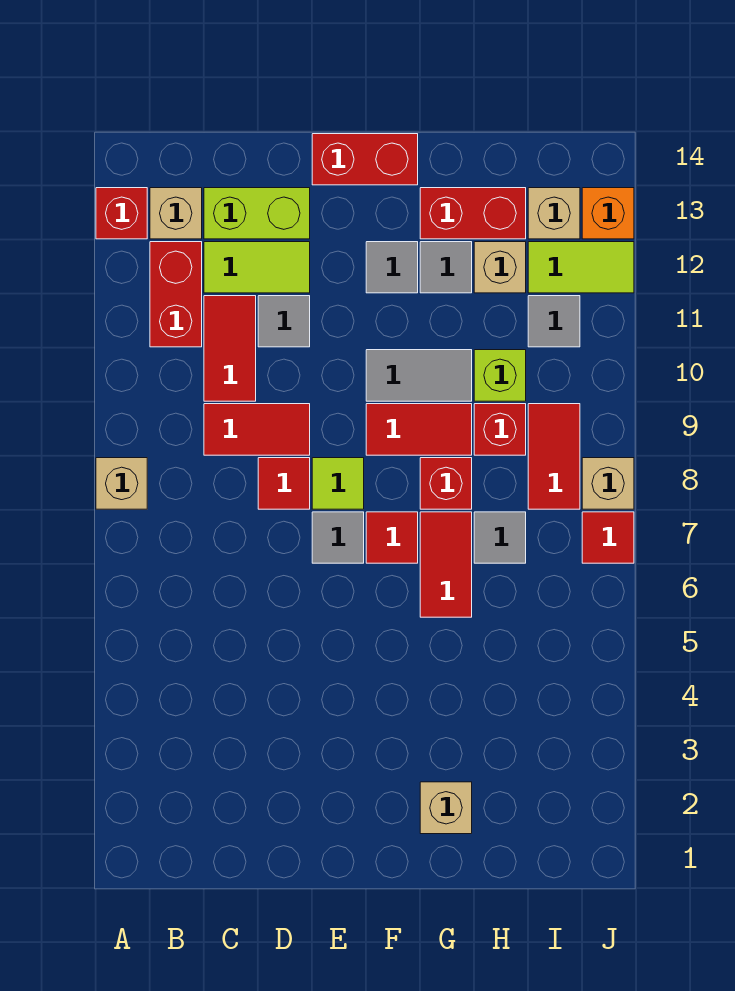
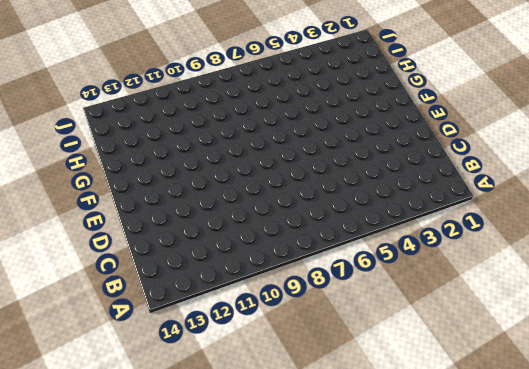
none -> tan 1x1 brick [96,458,147,509]
none -> red 1x1 brick [96,188,147,239]
none -> red 1x2 brick [150,242,202,347]
none -> tan 1x1 brick [150,188,202,239]

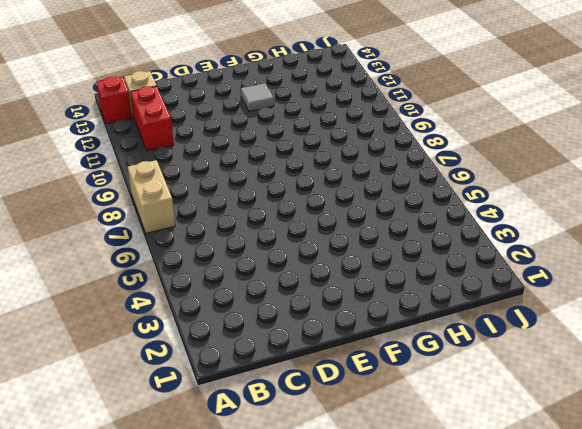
tan 1x2 brick [128,160,175,233] -> tan 1x1 brick [96,458,147,509]
none -> red 1x2 tile [204,404,310,455]
none -> red 1x2 tile [204,296,256,401]
none -> lime 1x2 tile [204,242,310,293]
none -> lime 1x2 brick [204,188,310,239]

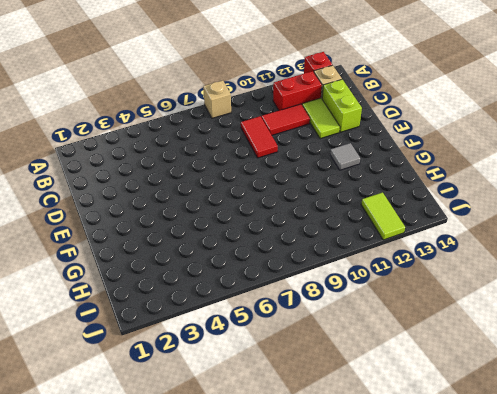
none -> red 1x1 tile [258,458,310,509]
none -> grey 1x1 tile [258,296,310,347]
none -> grey 1x1 tile [312,512,364,563]
none -> lime 1x1 tile [312,458,364,509]

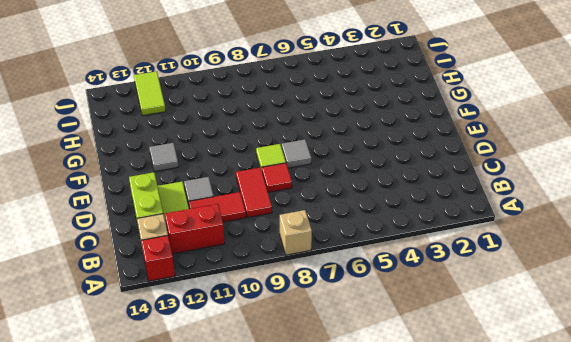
none -> red 1x2 brick [312,134,418,185]
none -> red 1x1 tile [366,512,418,563]
none -> red 1x2 tile [366,404,472,455]
none -> grey 1x2 tile [366,350,472,401]

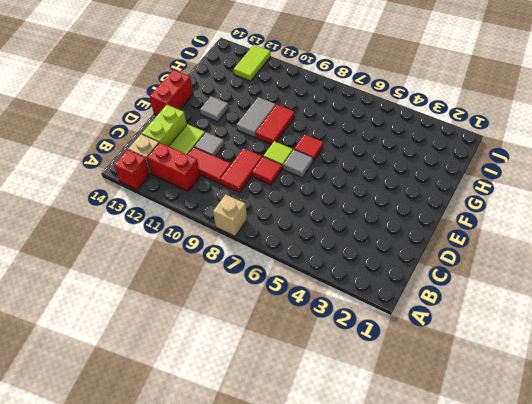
none -> tan 1x1 brick [420,782,472,834]
none -> red 1x2 tile [420,512,472,617]
none -> red 1x1 brick [420,458,472,509]
none -> grey 1x1 tile [420,242,472,293]

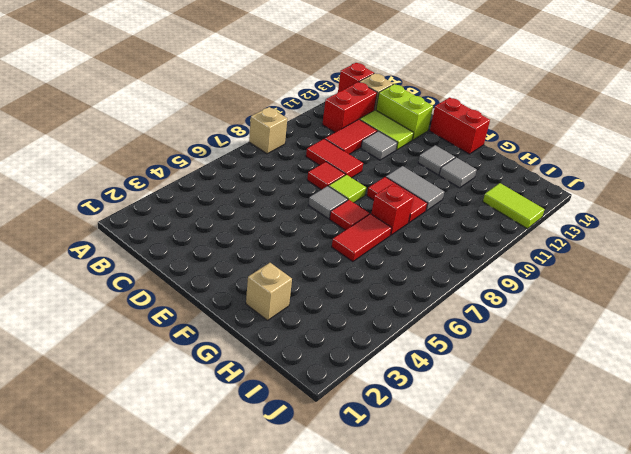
none -> red 1x2 brick [420,188,526,239]
none -> grey 1x1 tile [474,512,526,563]
none -> red 1x1 brick [474,404,526,455]
none -> lime 1x1 brick [474,350,526,401]

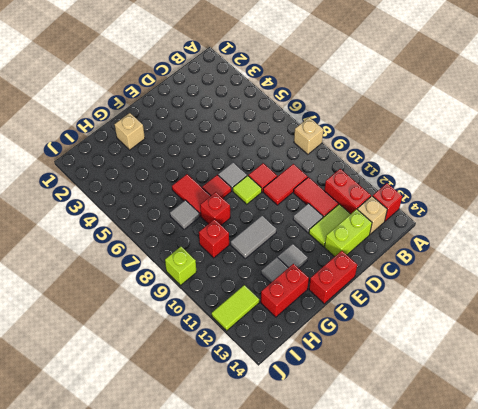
lime 1x1 brick [165,247,196,285] -> lime 1x1 brick moved to [474,350,526,401]
none -> red 1x2 tile [366,404,472,455]
none -> tan 1x1 brick [474,242,526,293]
none -> red 1x2 tile [528,404,580,509]
none -> grey 1x1 tile [528,296,580,347]

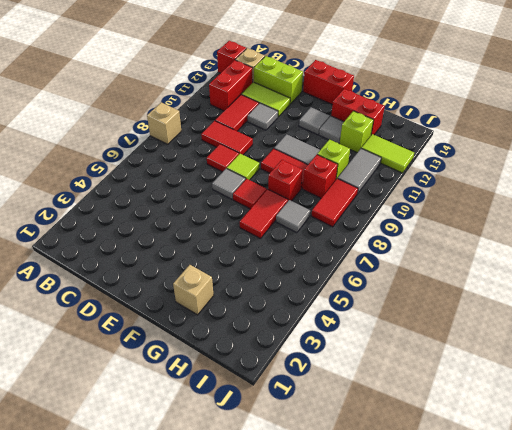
lime 1x1 brick [340,111,373,153] -> tan 1x1 brick [474,242,526,293]
grey 1x2 tile [338,149,381,194] -> grey 1x1 tile [528,296,580,347]
none -> tan 1x1 brick [528,188,580,239]
none -> red 1x1 tile [582,512,634,563]
none -> tan 1x1 brick [582,458,634,509]
none -> orange 1x1 brick [582,188,634,239]

